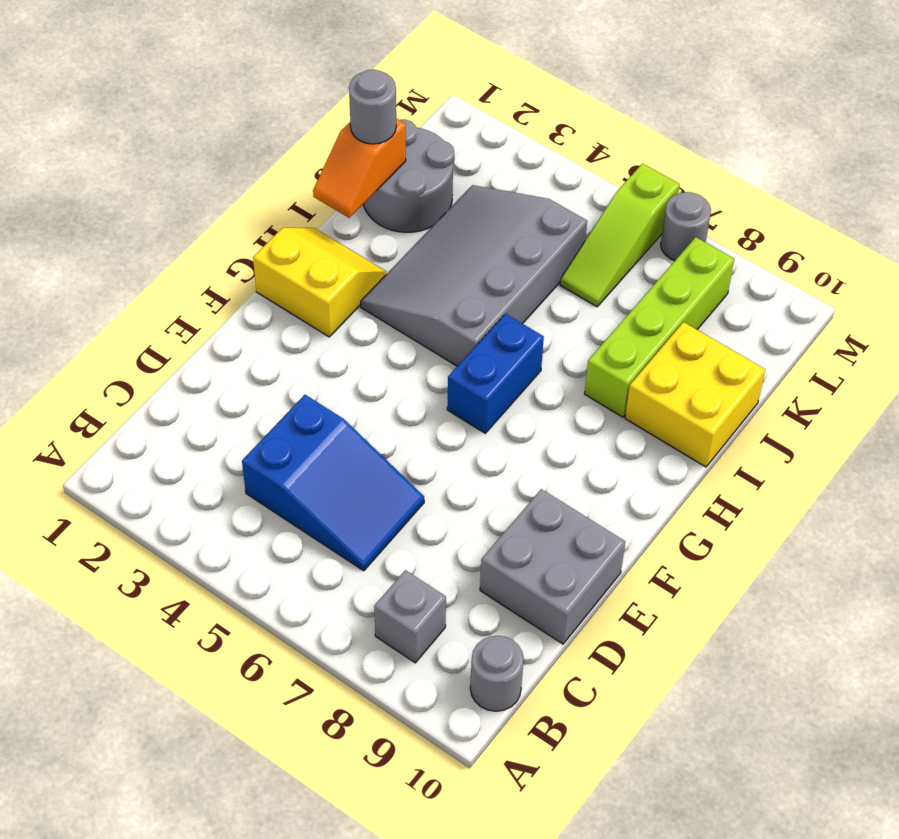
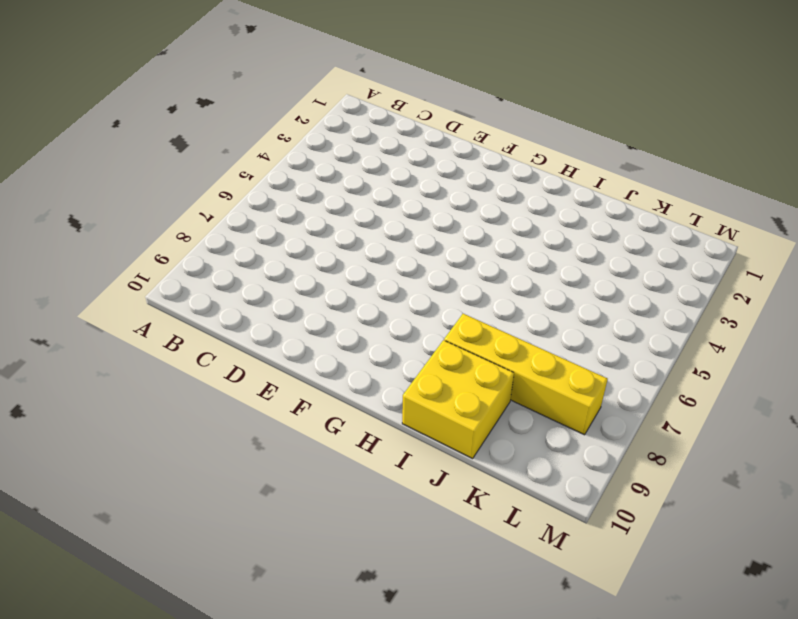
yellow 1x4 brick [444,314,608,435] -> lime 1x4 brick [584,237,734,417]
none -> grey 1x1 brick [374,570,446,663]
none -> grey 1x1 round brick [470,636,524,711]
none -> blue 2x3 slope [242,395,424,571]

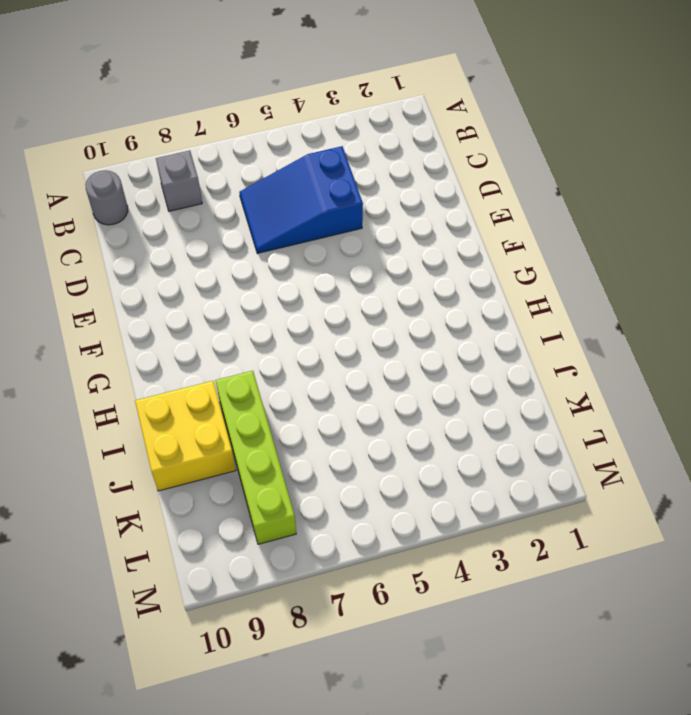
none -> grey 2x2 brick [480,489,625,644]
none -> yellow 2x2 slope [253,228,386,337]
none -> blue 1x2 brick [447,314,544,433]

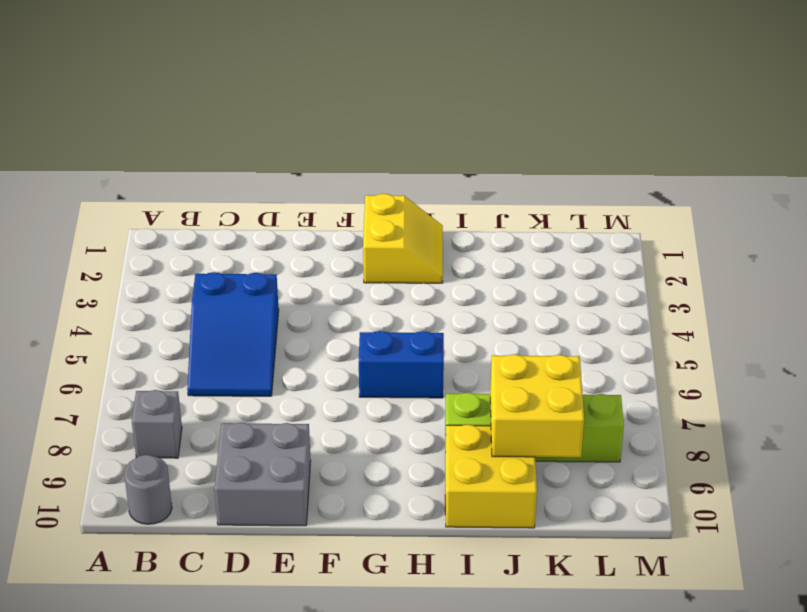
yellow 2x2 brick [490,354,584,457] -> none
none -> grey 3x4 slope [361,185,587,366]
none -> grey 2x2 round brick [364,119,454,232]
none -> lime 1x3 slope [560,164,680,307]

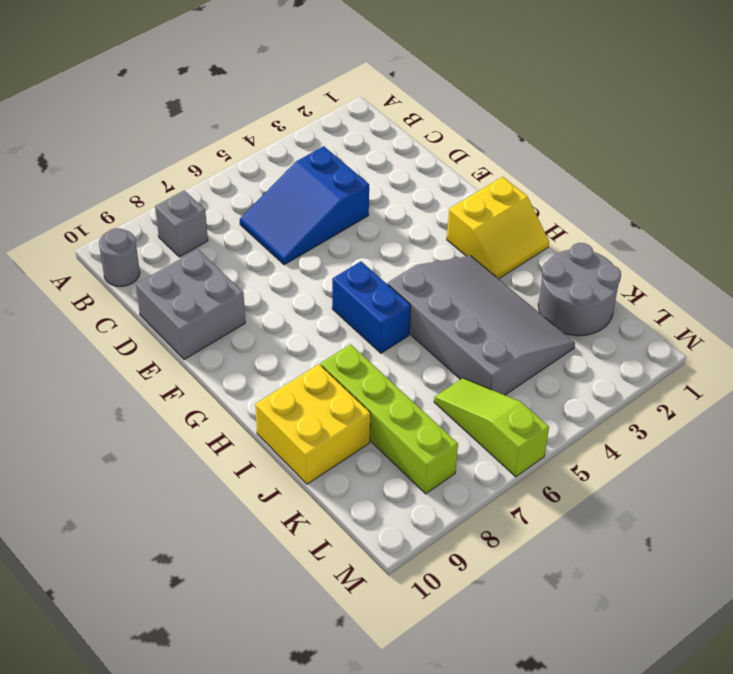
none -> grey 1x1 round brick [661,192,711,261]
none -> orange 1x2 slope [313,119,406,218]
none -> grey 1x1 round brick [349,70,396,144]

